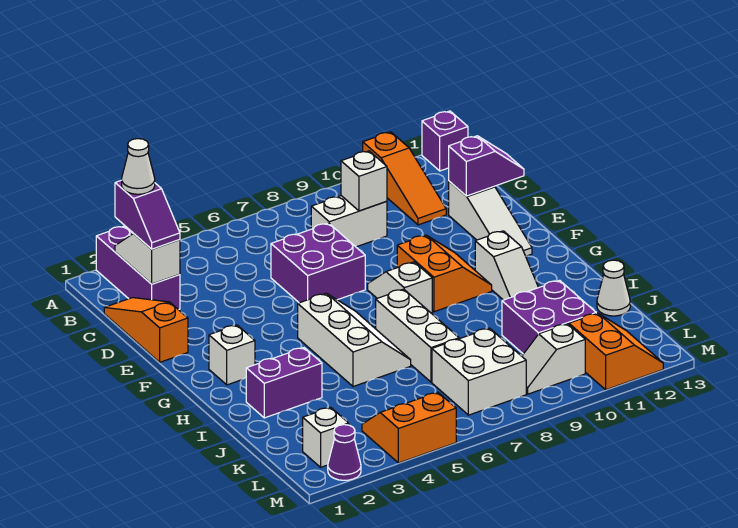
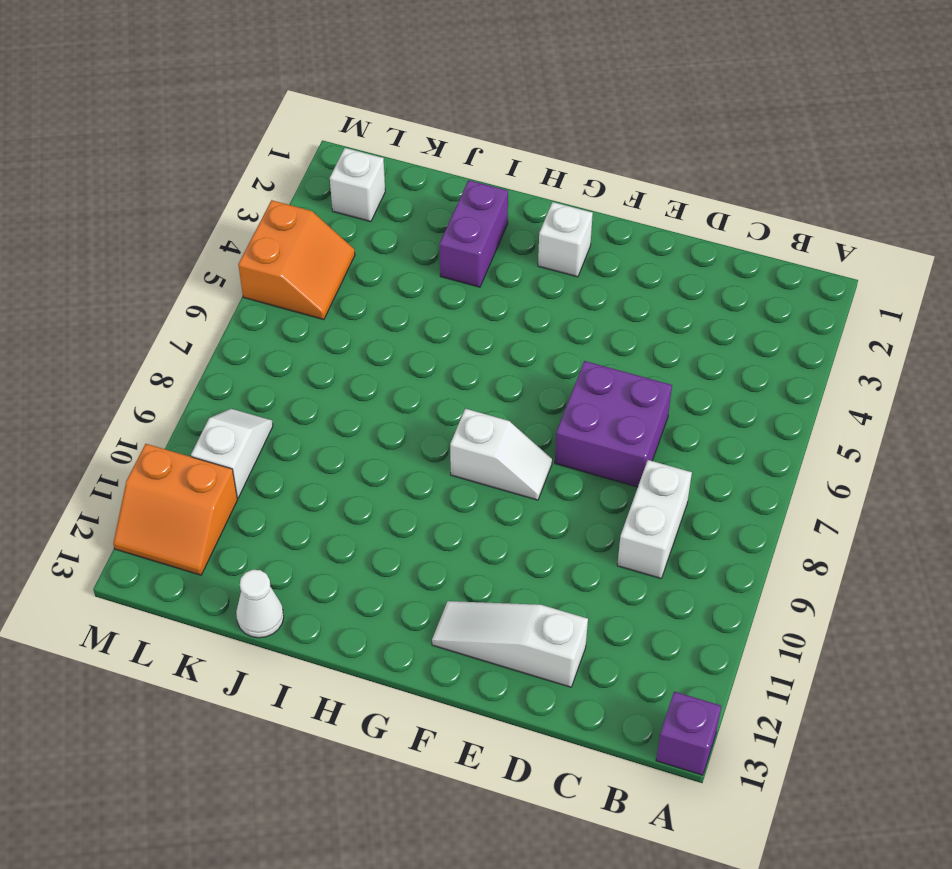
none -> purple 1x3 brick [96,226,180,310]
none -> orange 1x3 slope [363,132,446,225]
none -> orange 1x3 slope [104,298,188,362]

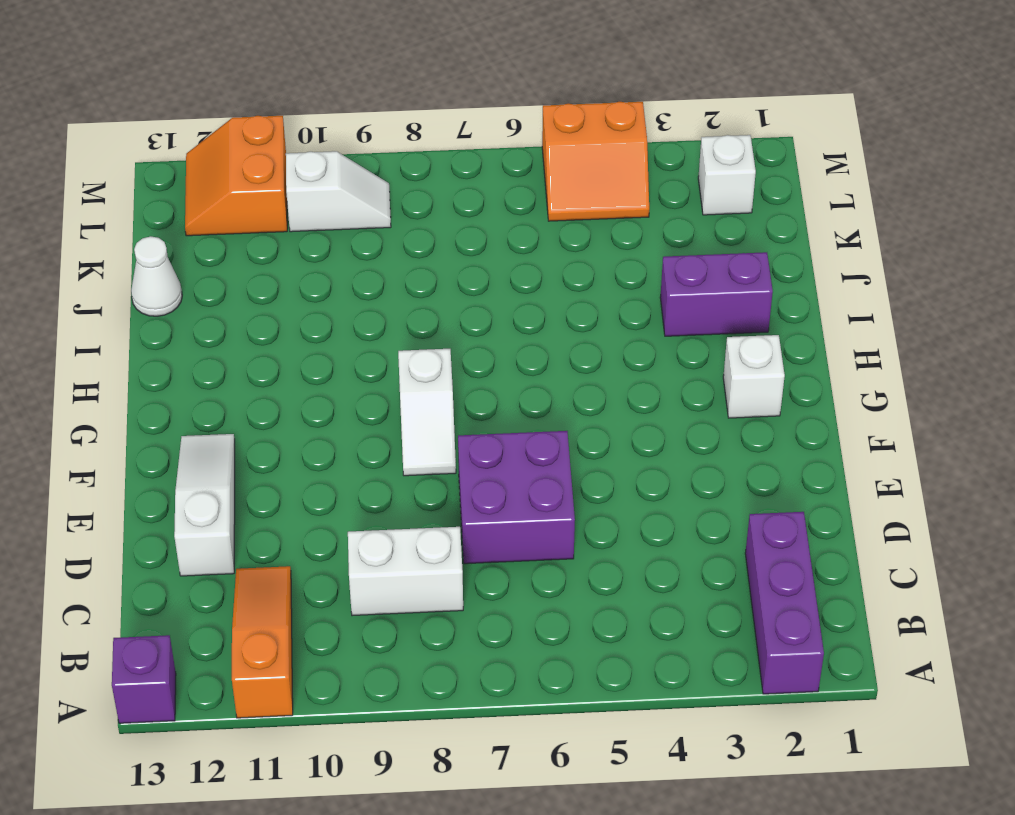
none -> orange 1x3 slope [104,298,188,362]
none -> orange 2x2 slope [397,235,492,312]
none -> white 2x3 slope [298,293,411,387]

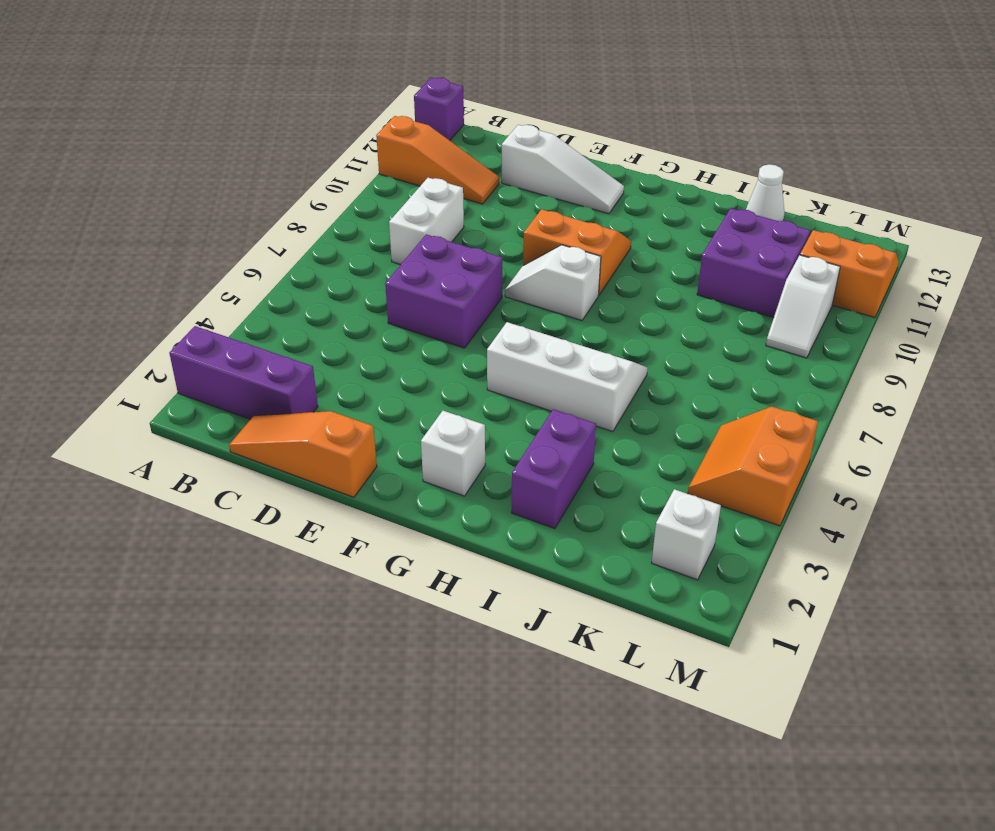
none -> white 1x2 slope [475,231,538,300]
none -> white 1x3 brick [376,289,459,382]
none -> white 2x2 brick [432,328,526,415]

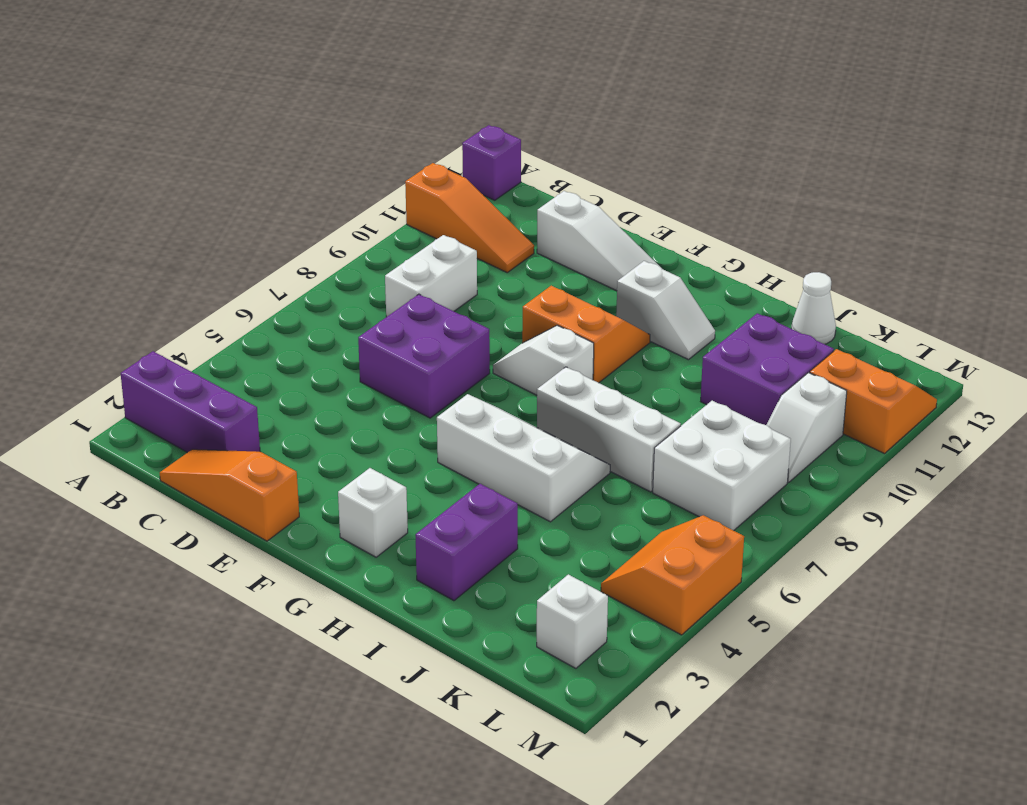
none -> purple 1x1 cone [328,425,361,480]
none -> white 1x2 slope [115,234,180,284]
none -> white 1x1 brick [341,151,387,211]

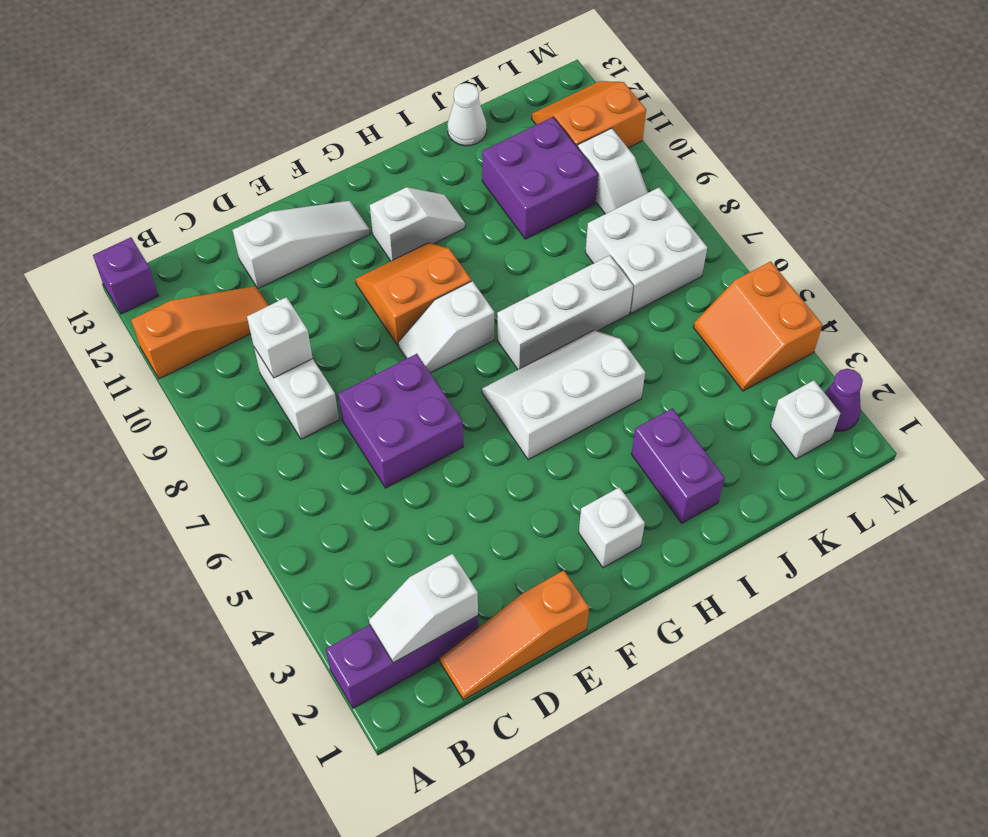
none -> purple 1x2 slope [449,136,524,196]
none -> purple 1x2 slope [115,180,180,249]
none -> white 1x1 cone [122,139,155,194]

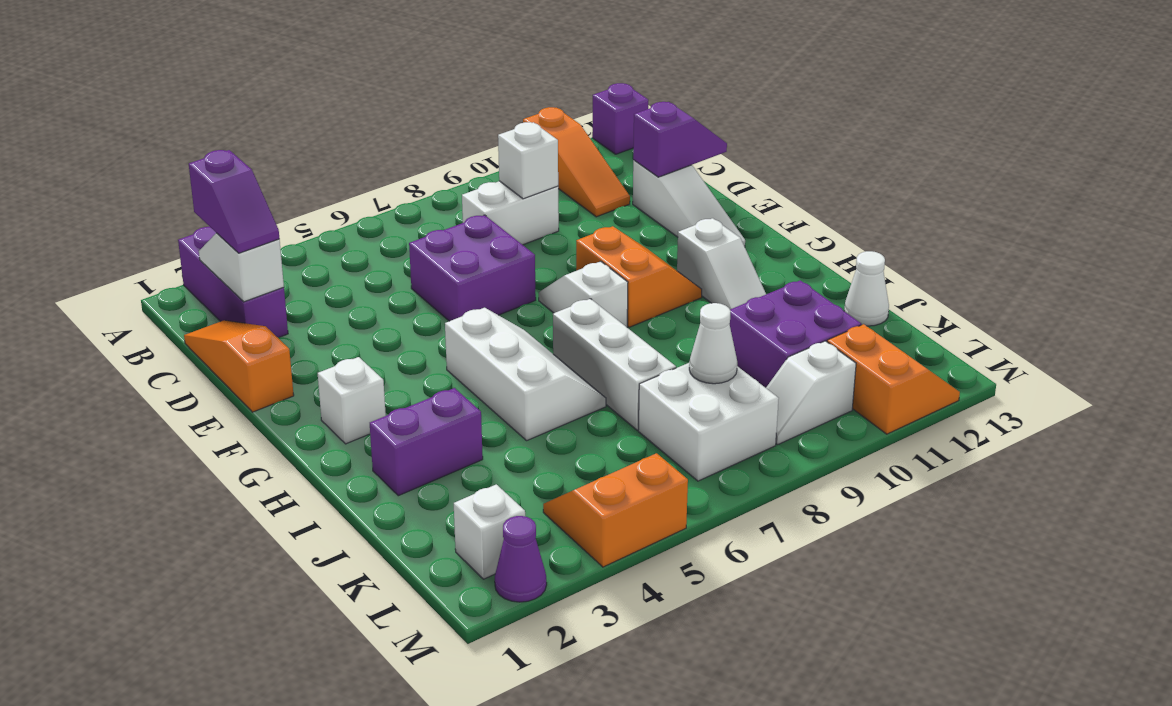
white 1x1 cone [689,303,737,384] -> white 1x1 cone moved to [122,139,155,194]

